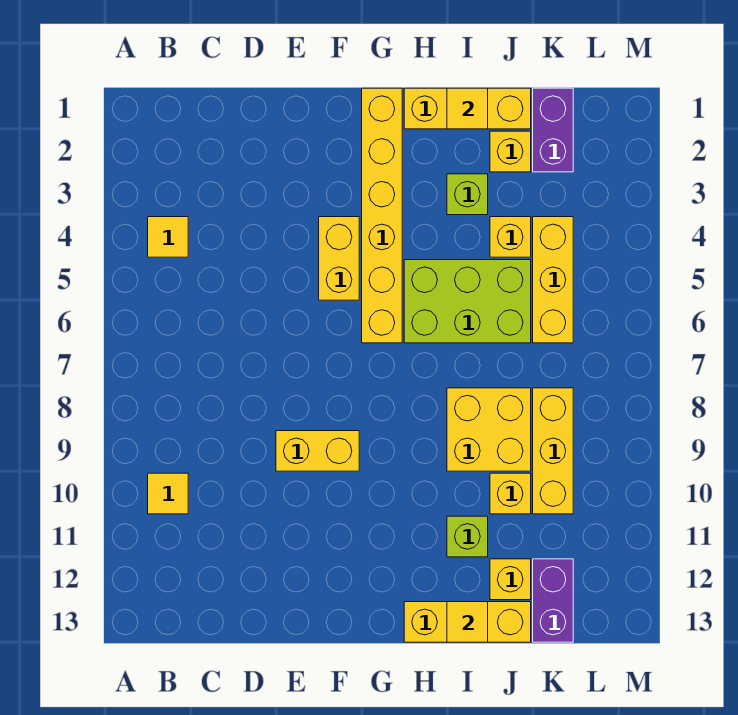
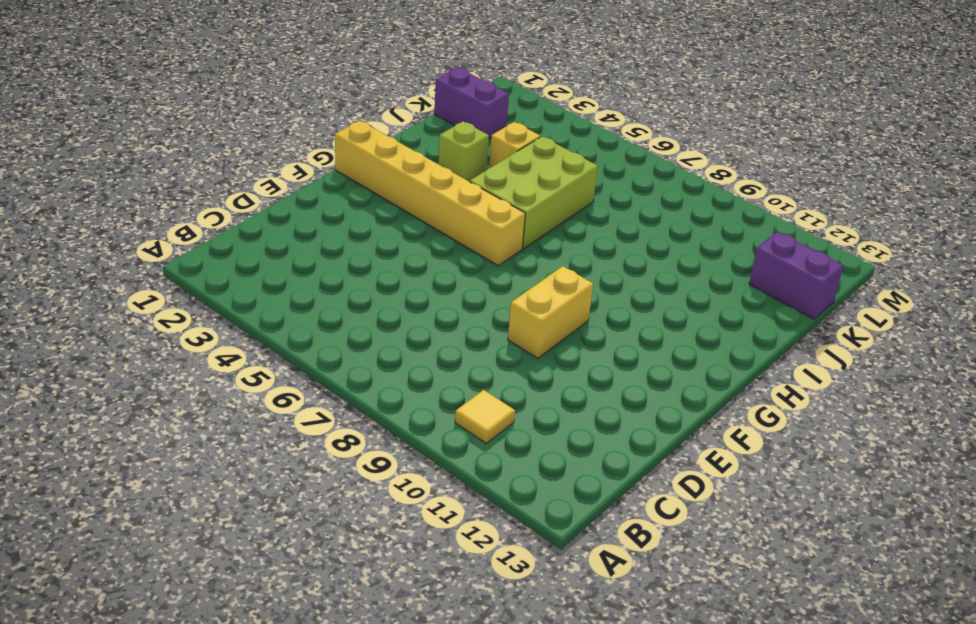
none -> yellow 1x1 tile [148,217,188,257]
none -> yellow 1x2 brick [319,217,359,300]
none -> yellow 1x3 brick [404,88,531,129]

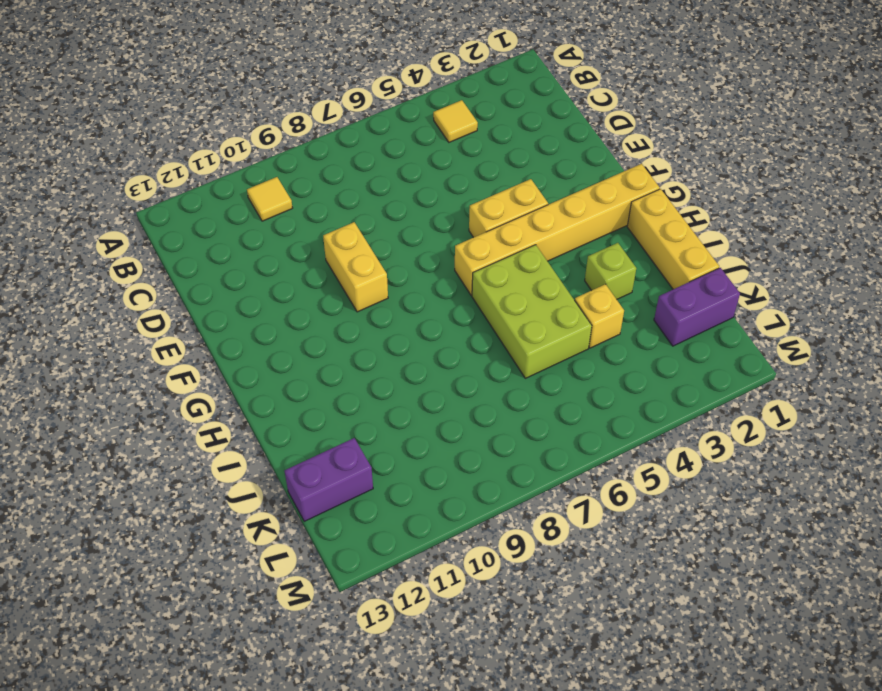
none -> yellow 1x3 brick [404,602,531,642]
none -> yellow 2x2 brick [447,388,531,471]
none -> lime 1x1 brick [447,516,488,557]

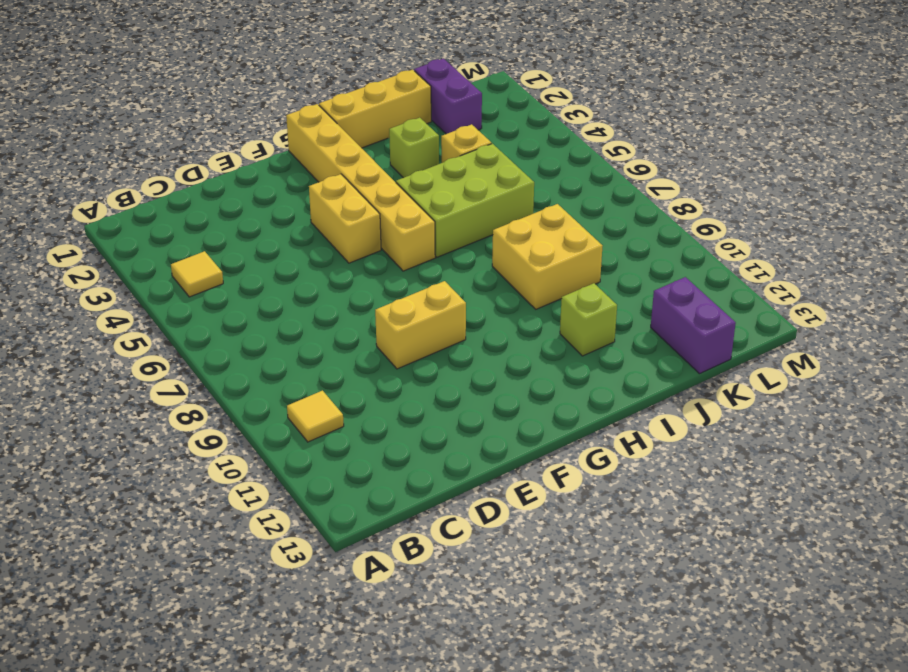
none -> yellow 1x3 brick [404,602,531,642]
none -> yellow 1x1 brick [490,131,531,172]
none -> yellow 1x1 brick [490,473,531,514]

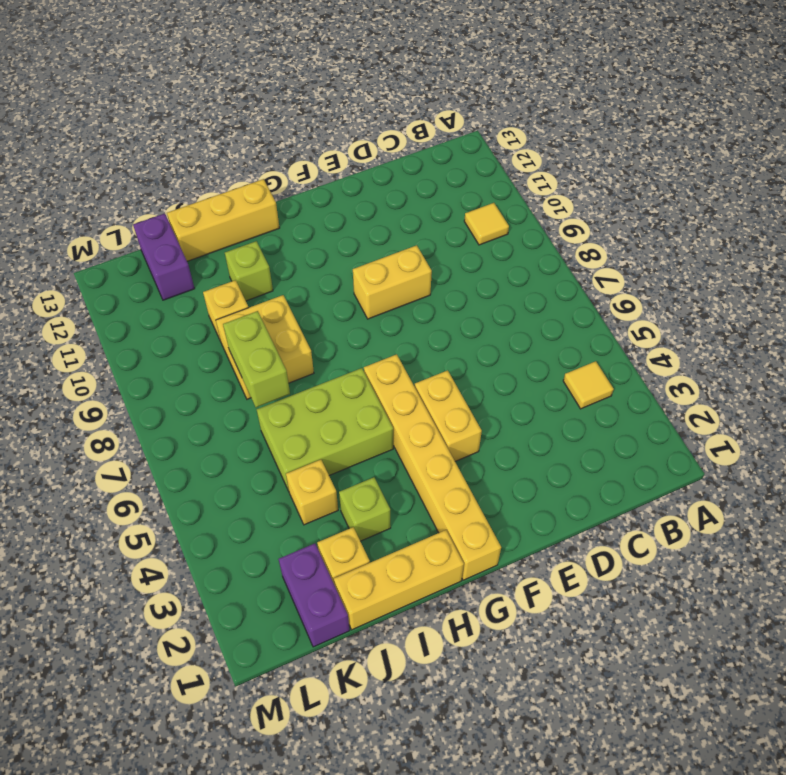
lime 1x2 brick [223,311,290,407] -> none
none -> yellow 1x1 brick [490,559,531,600]
none -> yellow 1x3 brick [533,217,573,343]
none -> yellow 1x3 brick [533,388,573,514]

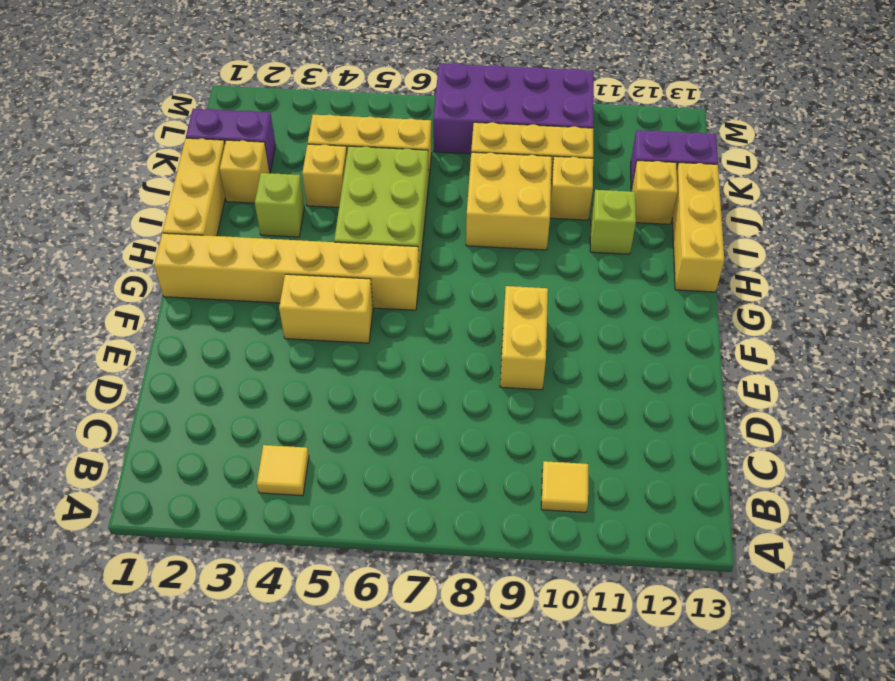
purple 2x4 brick [433,63,594,154] -> none
none -> yellow 1x1 tile [447,88,488,129]
none -> yellow 1x1 tile [447,602,488,642]

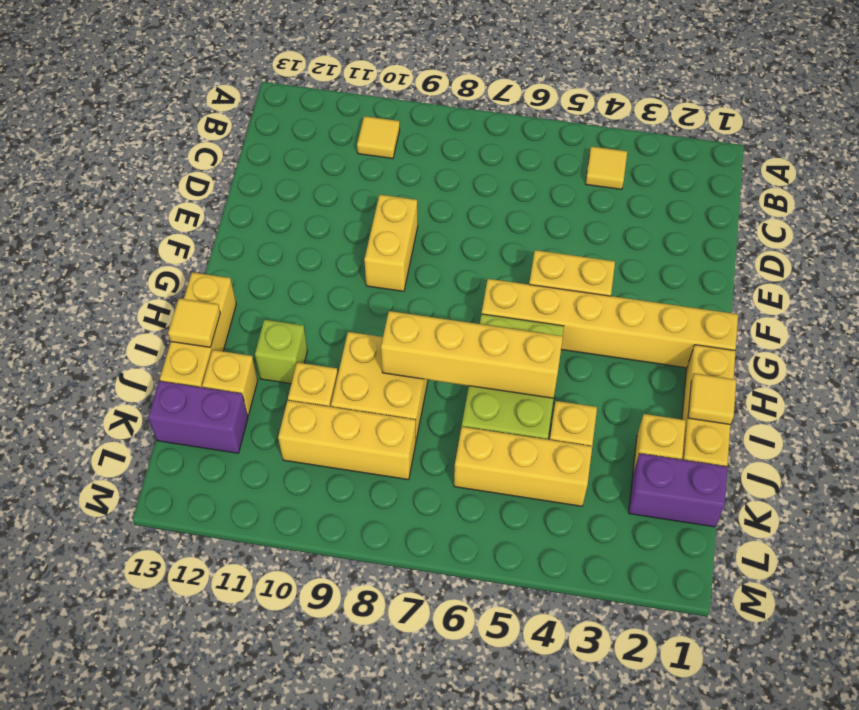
yellow 1x4 brick [381,311,563,398] -> none
none -> lime 1x1 brick [447,174,488,215]

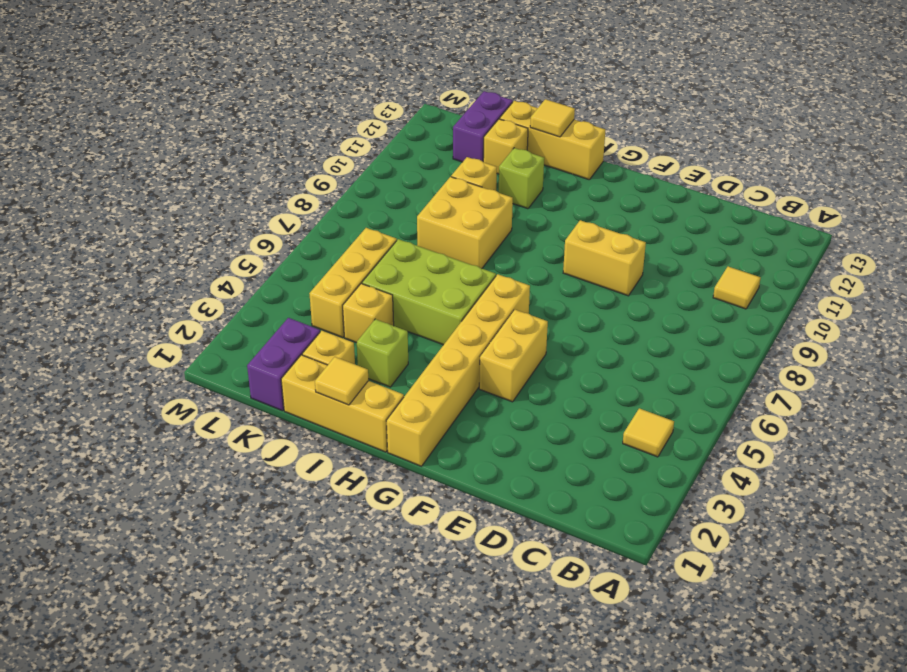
none -> yellow 1x3 brick [533,388,573,514]

